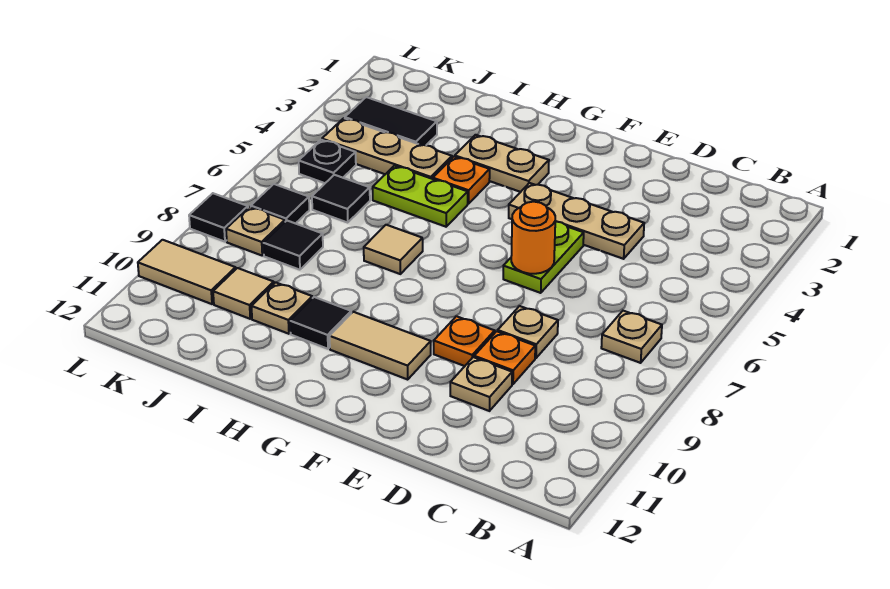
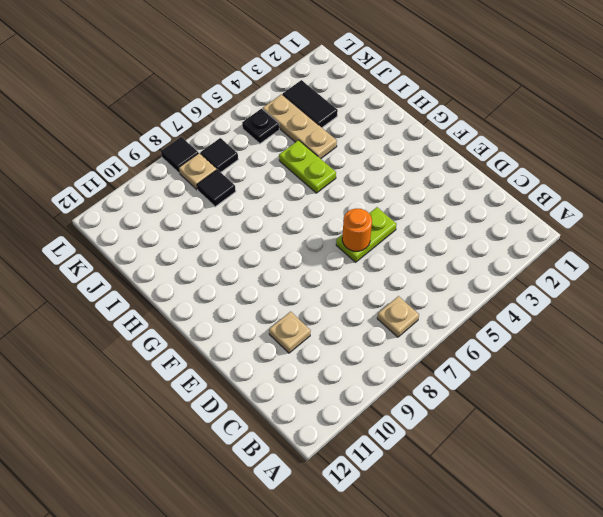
none -> tan 1x3 plate [509,183,644,259]
none -> tan 1x1 plate [498,306,558,358]
none -> orange 1x1 plate [474,331,535,384]

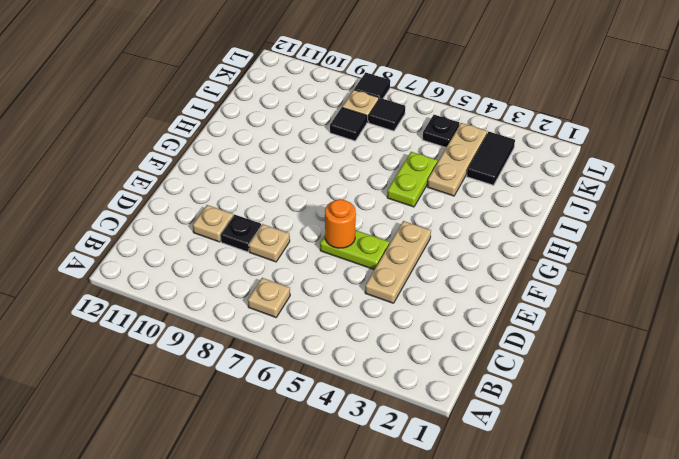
black 1x1 plate [221,215,261,252] -> orange 1x1 plate [474,331,535,384]
none -> orange 1x1 plate [434,316,495,366]
none -> tan 1x2 tile [330,312,431,379]
none -> tan 1x2 plate [455,135,549,192]

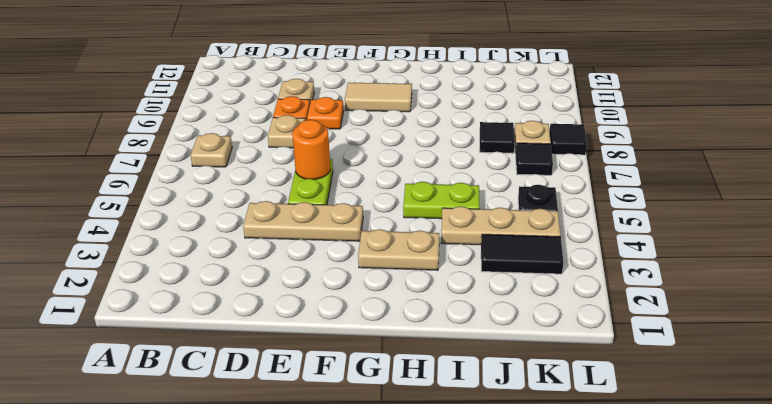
none -> orange 1x1 plate [433,157,490,204]
none -> tan 1x1 tile [364,225,423,274]
none -> black 1x1 tile [290,297,351,349]

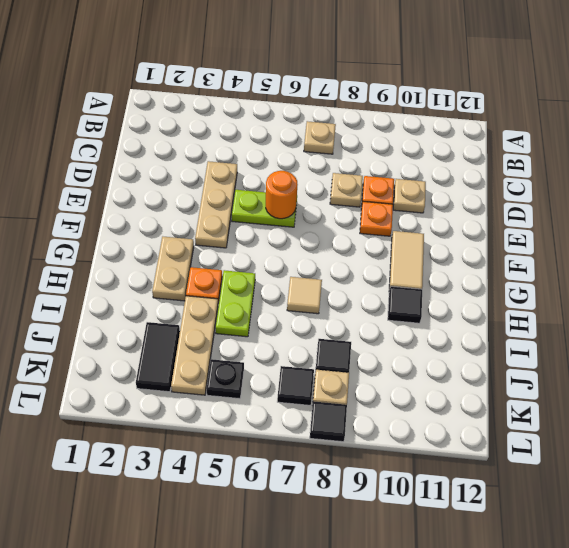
none -> tan 1x1 plate [251,282,312,334]
none -> black 1x1 tile [312,175,370,223]
none -> tan 1x1 tile [213,268,274,319]

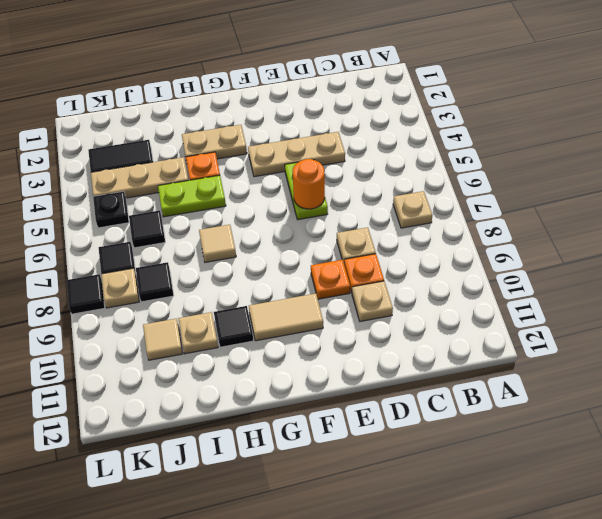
none -> tan 1x2 tile [138,240,236,304]

